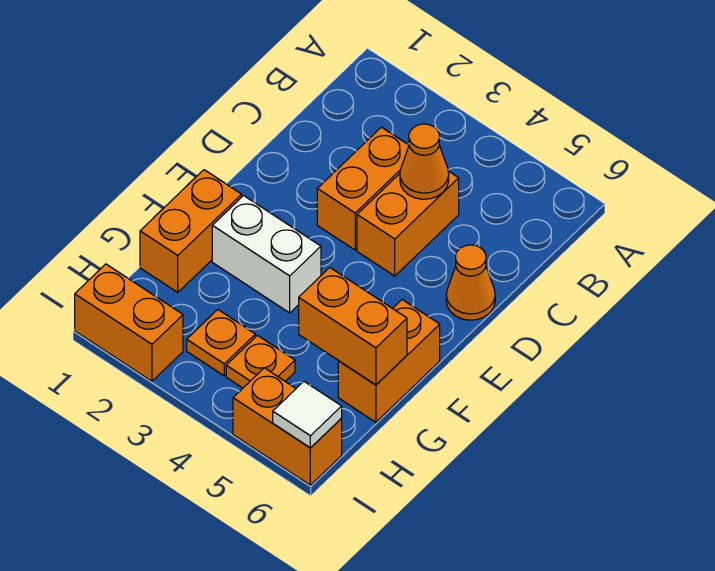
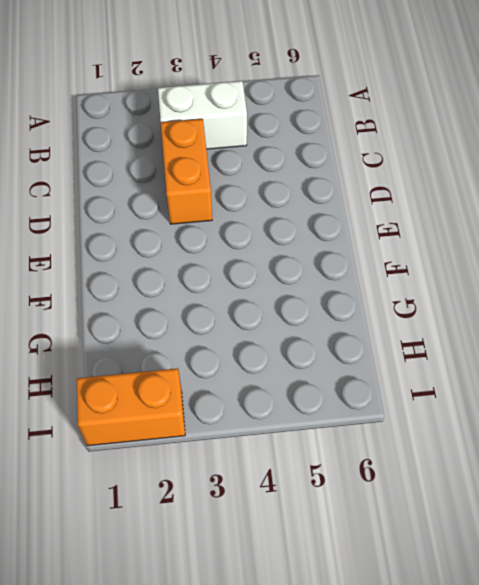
white 1x2 brick [158,81,247,149] -> white 1x2 brick moved to [212,196,321,313]
none -> orange 1x2 brick [357,171,459,276]
none -> orange 1x1 cone [446,245,495,320]
none -> orange 1x2 brick [140,170,242,292]

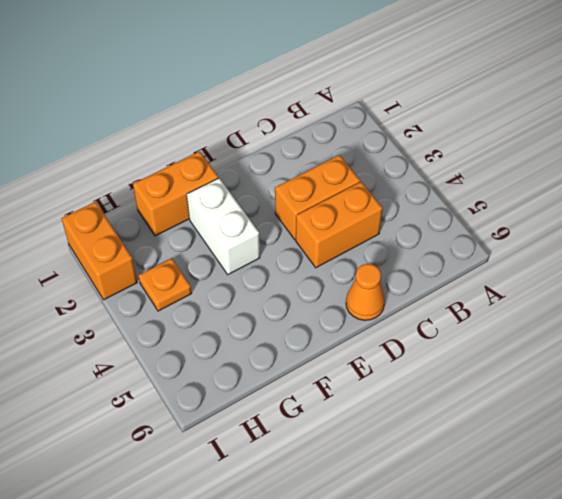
none -> orange 1x2 brick [338,300,440,422]
none -> orange 1x1 plate [226,335,295,388]
none -> orange 1x2 brick [233,368,342,485]

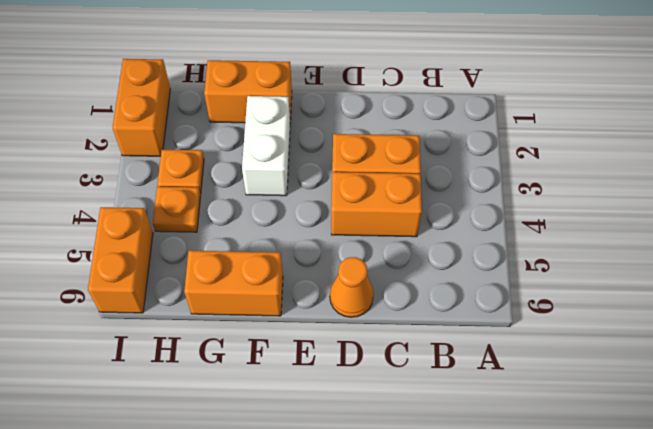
none -> orange 1x1 cone [400,124,449,199]
none -> orange 1x2 brick [299,268,407,385]
none -> white 1x1 tile [273,382,342,448]

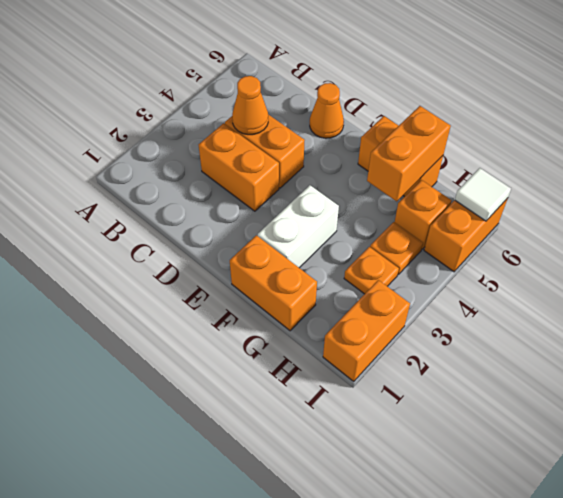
orange 1x1 brick [395,180,452,249] -> none

